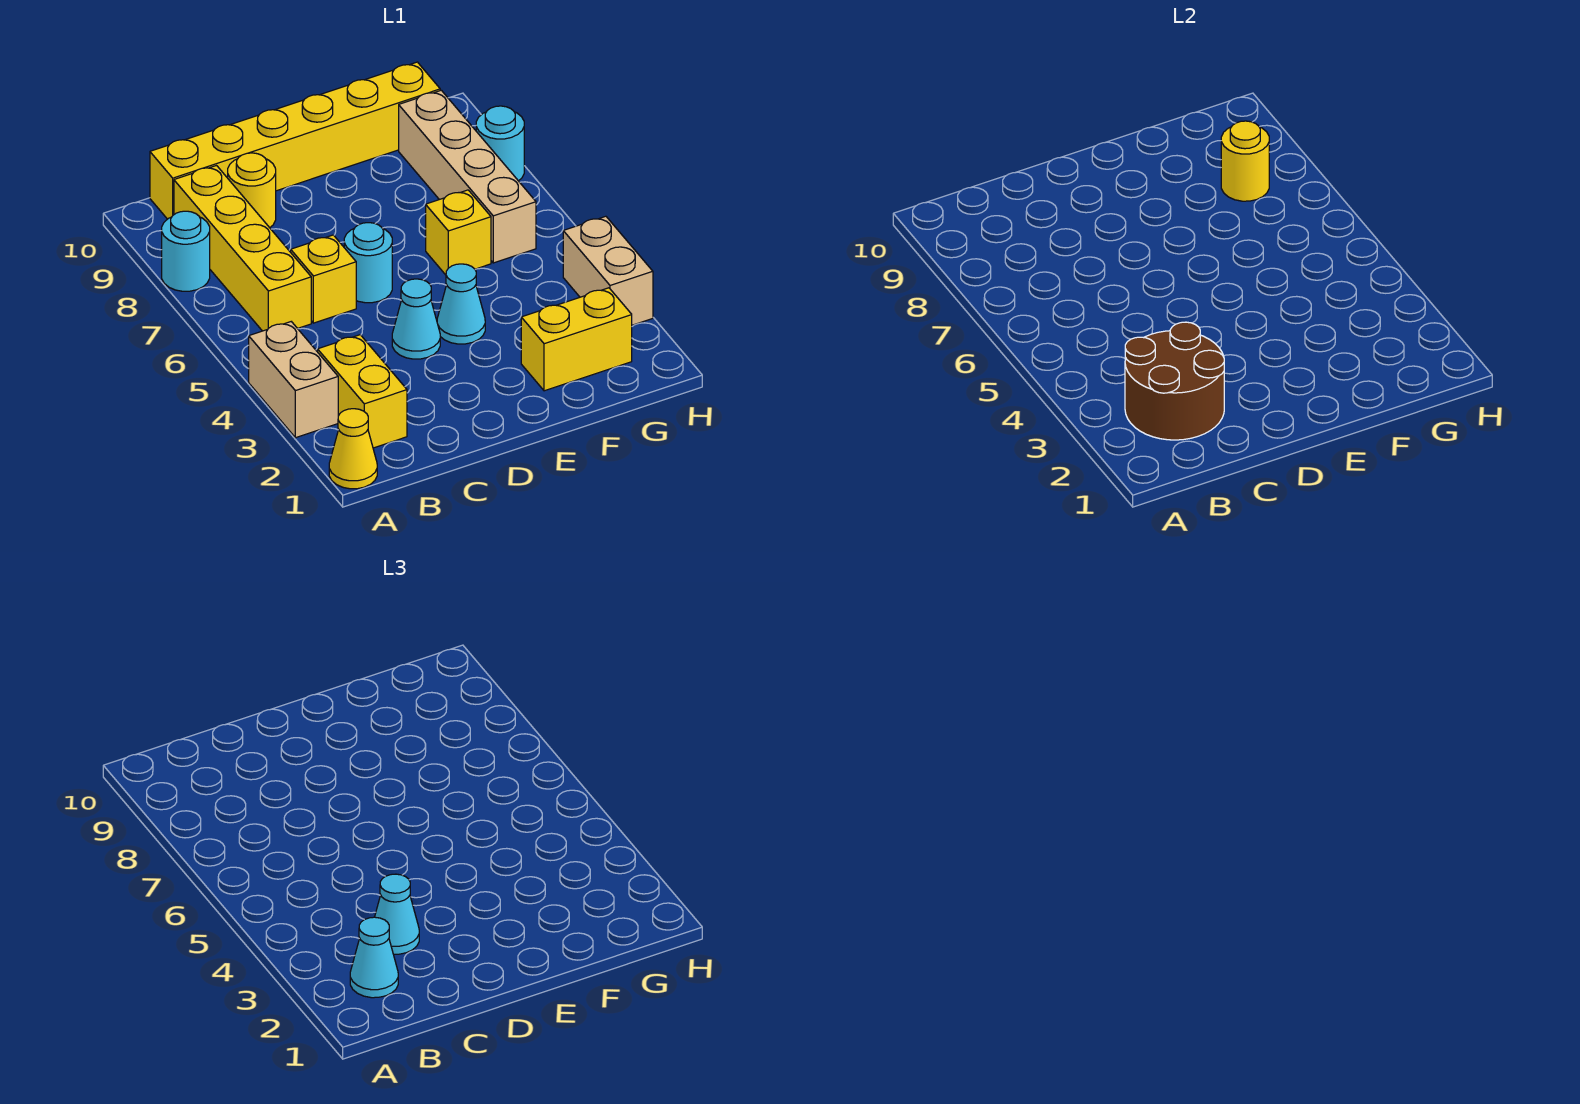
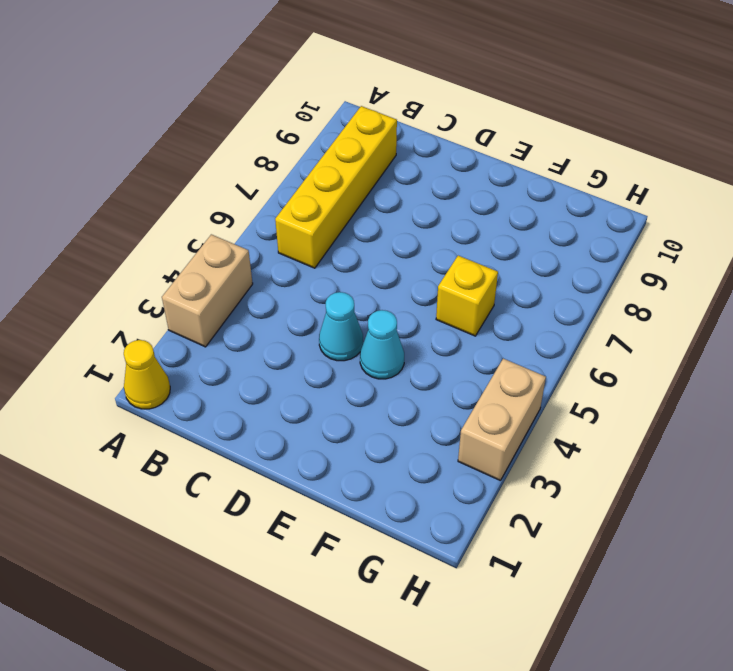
none -> cyan 1x1 round brick [162,211,210,291]
none -> yellow 1x2 brick [318,335,407,448]
none -> yellow 1x6 brick [150,62,440,219]

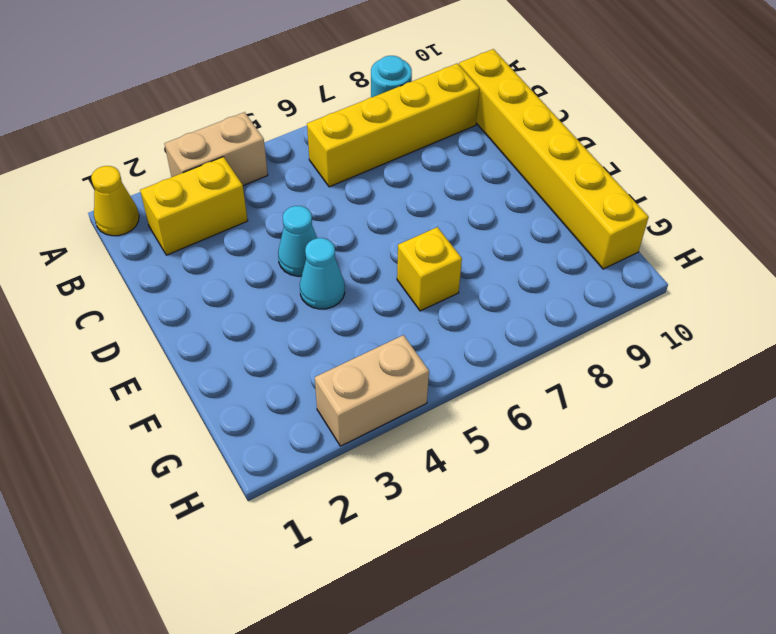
none -> yellow 1x1 brick [291,235,356,323]
none -> yellow 1x1 round brick [228,153,276,228]
none -> cyan 1x1 round brick [344,223,392,303]

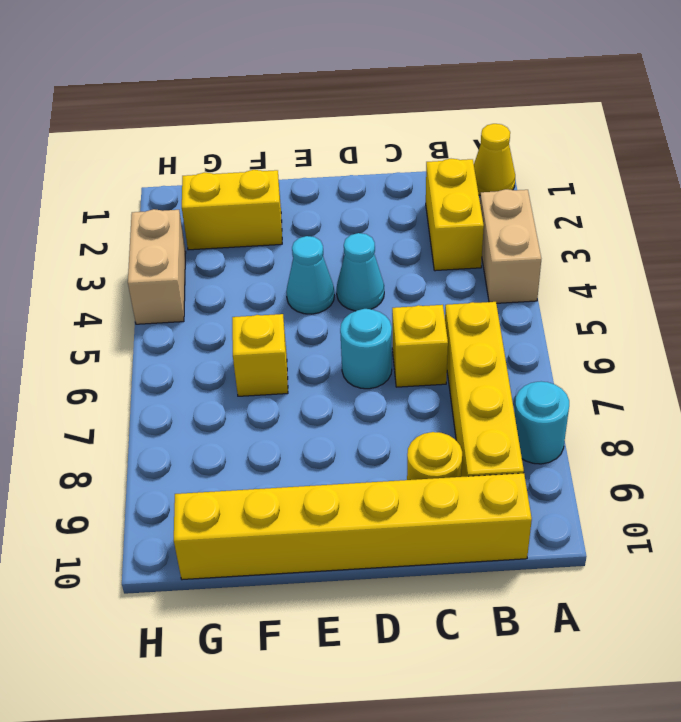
none -> tan 1x4 brick [399,90,536,263]
none -> cyan 1x1 round brick [476,106,524,181]
none -> brown 2x2 round brick [1125,322,1224,440]

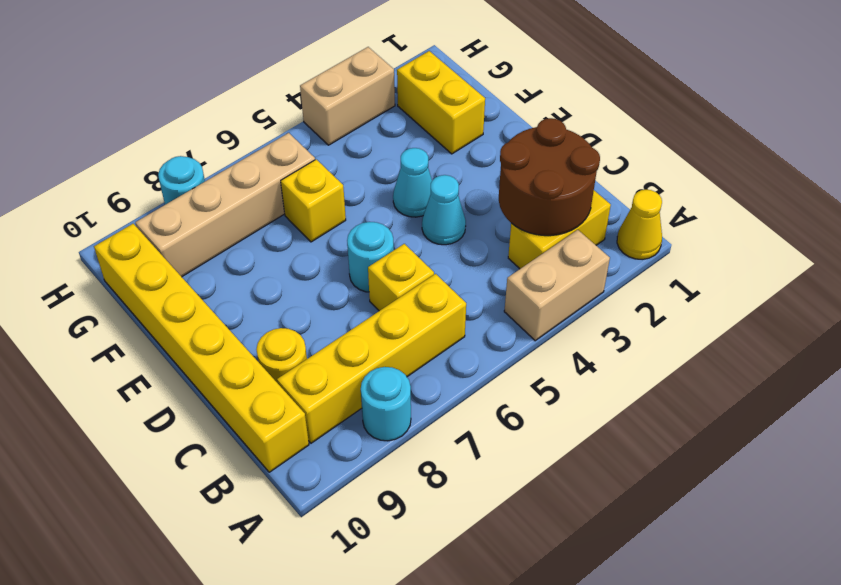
none -> yellow 1x1 round brick [1221,121,1269,201]
none -> cyan 1x1 cone [350,917,398,998]
none -> cyan 1x1 cone [375,874,419,954]

